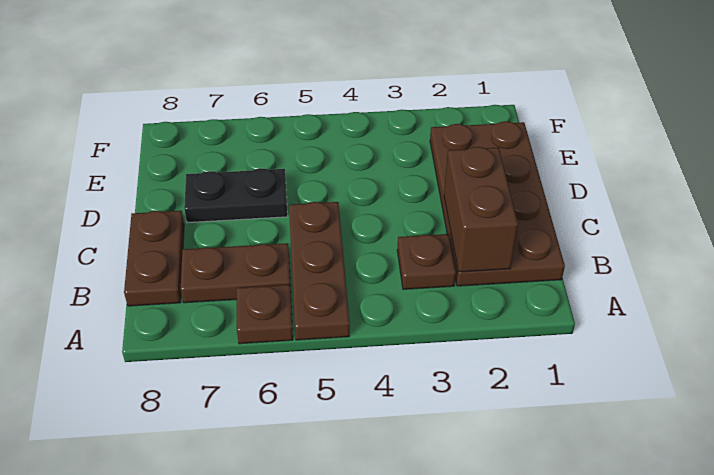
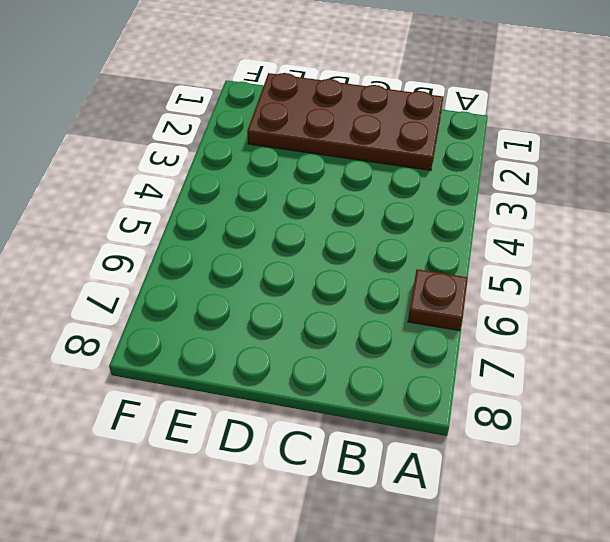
none -> brown 1x3 plate [289,202,350,340]
none -> brown 1x1 plate [397,234,456,289]

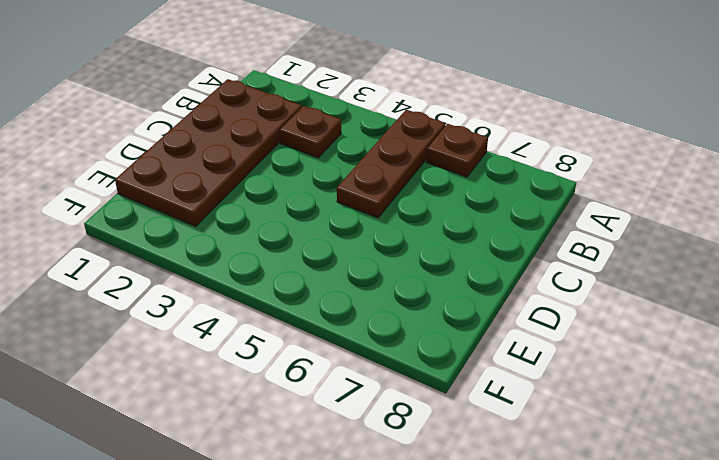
none -> brown 1x2 plate [181,243,291,303]
none -> brown 1x2 plate [124,211,184,306]

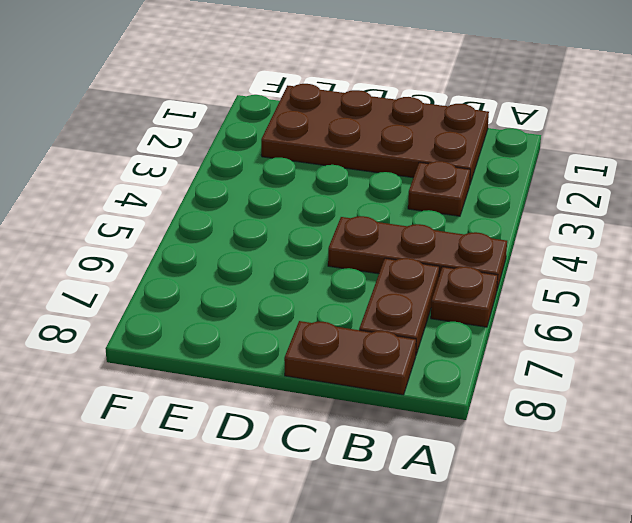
none -> black 1x2 plate [184,168,287,223]
none -> brown 1x2 brick [444,147,518,272]

